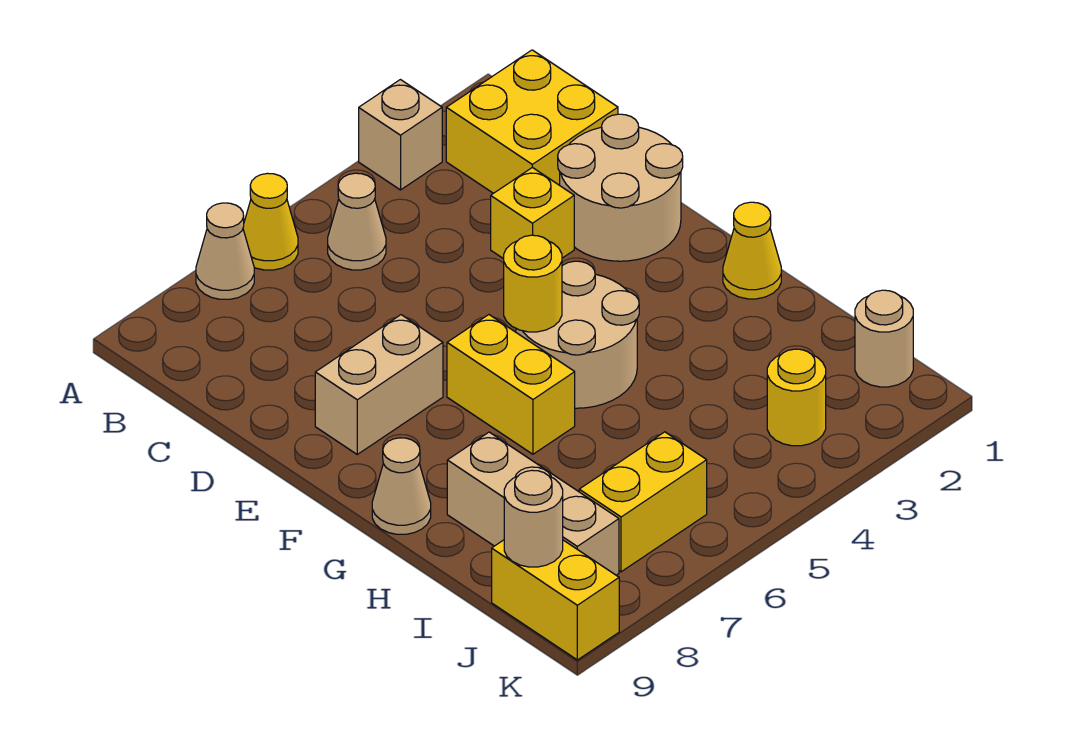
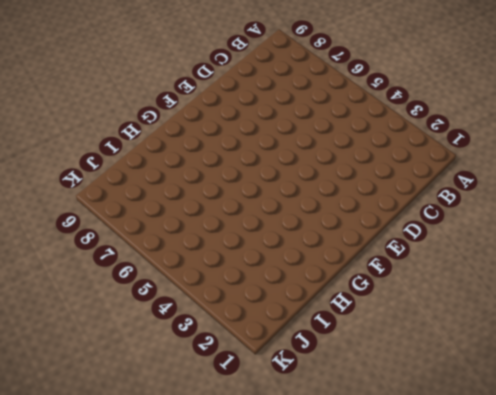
none -> tan 1x1 brick [359,80,442,190]
none -> yellow 1x1 cone [243,173,298,270]
none -> tan 1x1 cone [196,203,254,299]

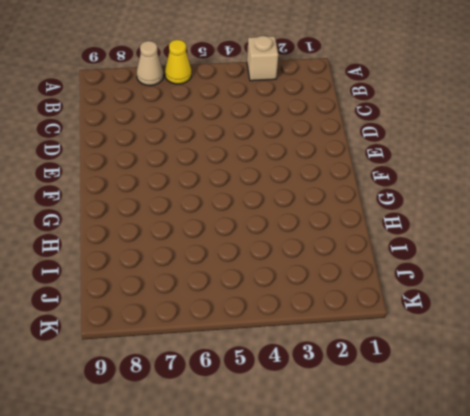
none -> yellow 2x2 brick [446,50,618,193]
none -> tan 1x1 cone [328,173,386,270]
none -> tan 2x2 round brick [558,114,683,261]

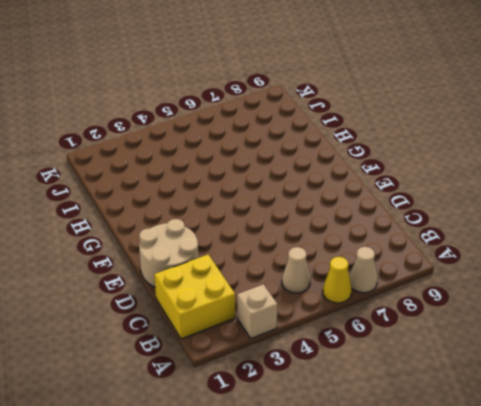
none -> yellow 1x1 brick [491,167,574,259]
none -> tan 1x2 brick [315,315,443,454]
none -> tan 2x2 round brick [516,261,639,408]

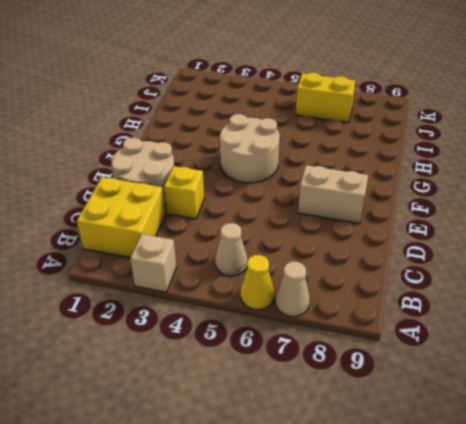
none -> yellow 1x2 brick [447,315,575,454]
none -> yellow 1x1 cone [723,202,781,299]
none -> tan 1x1 cone [372,438,431,534]

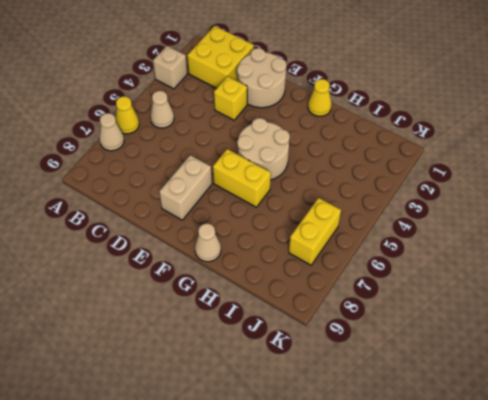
none -> tan 1x3 brick [447,432,619,575]
none -> tan 1x1 round brick [855,290,913,387]
none -> yellow 1x1 round brick [767,349,826,446]

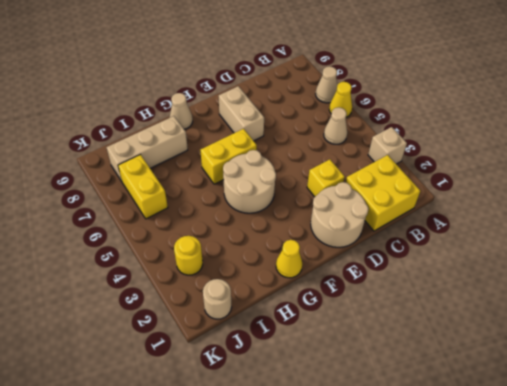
none -> yellow 1x2 brick [492,540,619,660]
none -> yellow 1x1 round brick [504,235,562,332]
none -> tan 1x1 round brick [504,470,563,567]

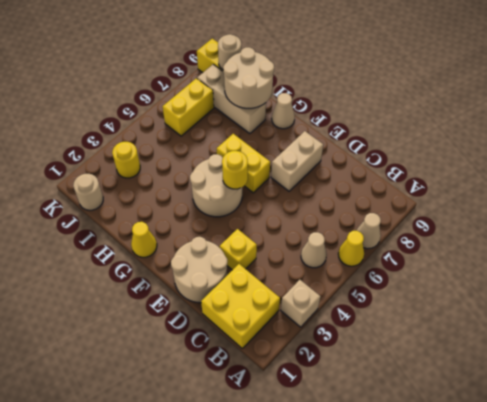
tan 2x2 round brick [223,47,274,108] -> none

